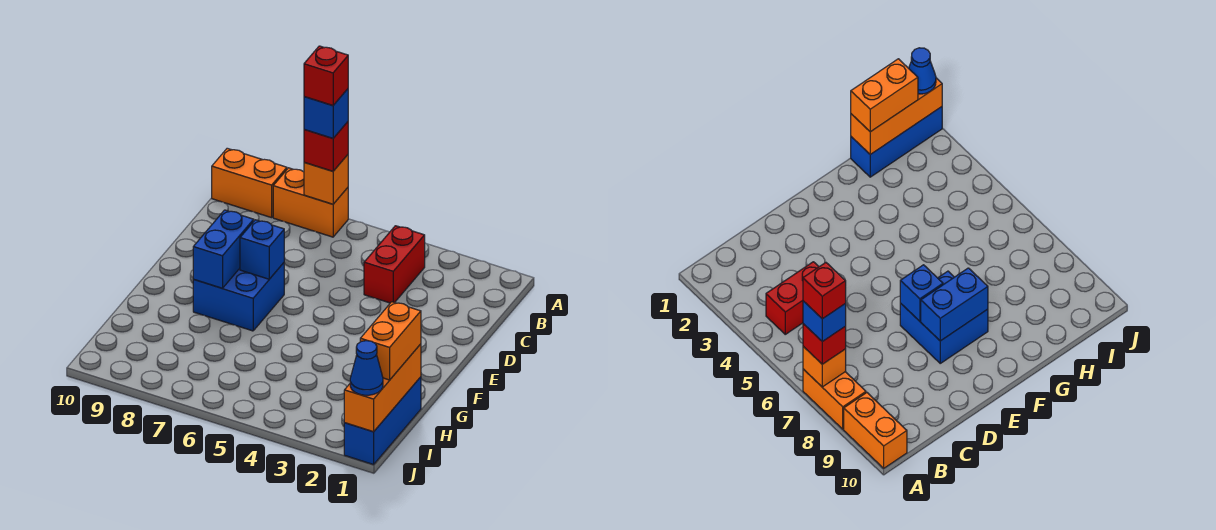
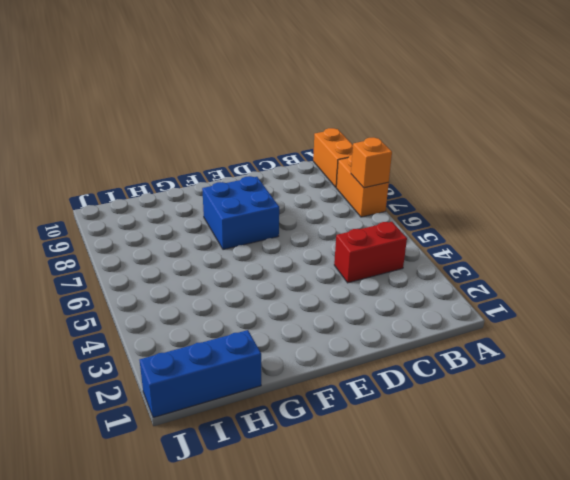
none -> blue 1x1 brick [240,220,284,279]
none -> blue 1x2 brick [193,210,254,288]
none -> orange 1x3 brick [344,344,421,432]

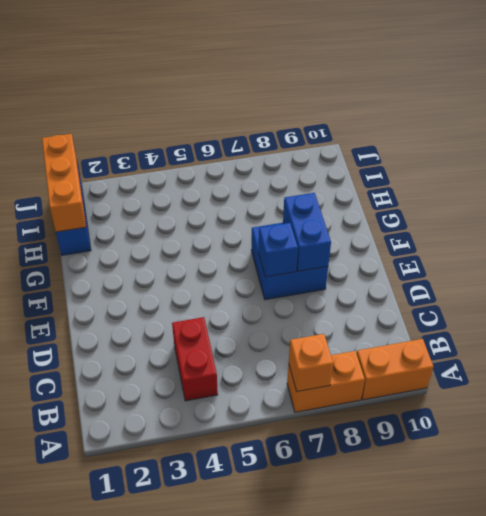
none -> red 1x1 brick [304,122,348,171]
none -> orange 1x2 brick [360,302,421,380]
none -> blue 1x1 cone [350,341,383,395]

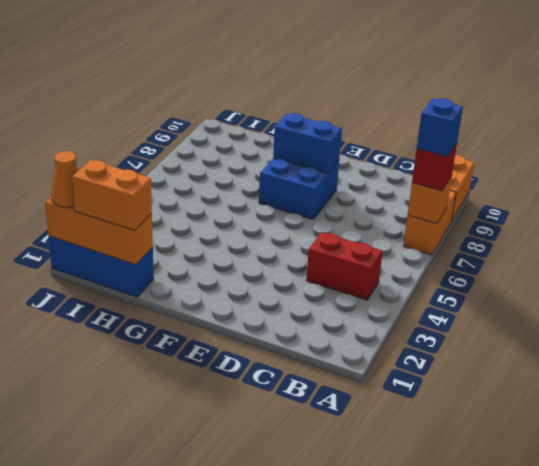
orange 1x1 cone [51,151,78,207] -> blue 1x1 cone [350,341,383,395]
none -> blue 1x1 brick [240,220,284,279]
none -> red 1x1 brick [304,46,348,106]

